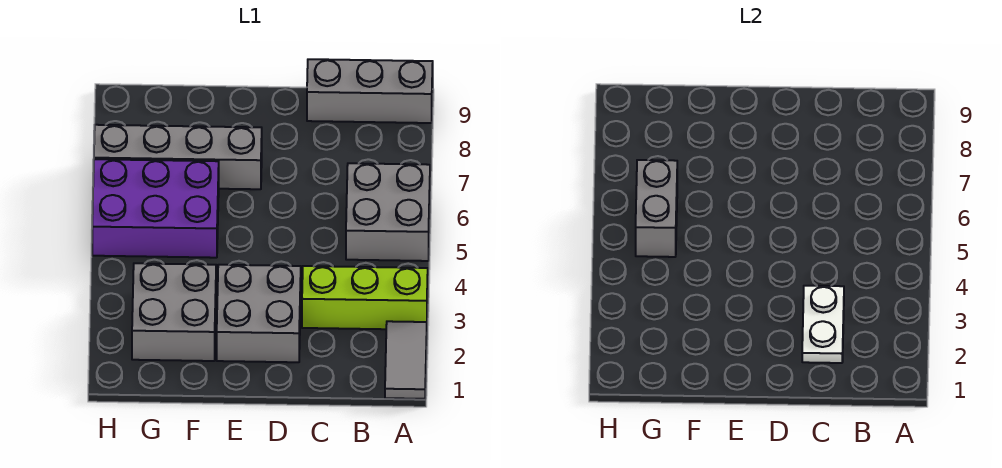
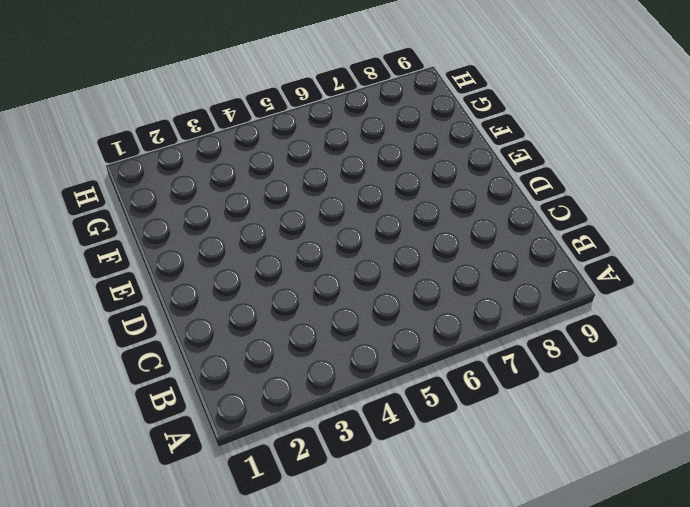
none -> grey 1x2 tile [385,321,427,399]
none -> lime 1x3 brick [302,266,428,329]

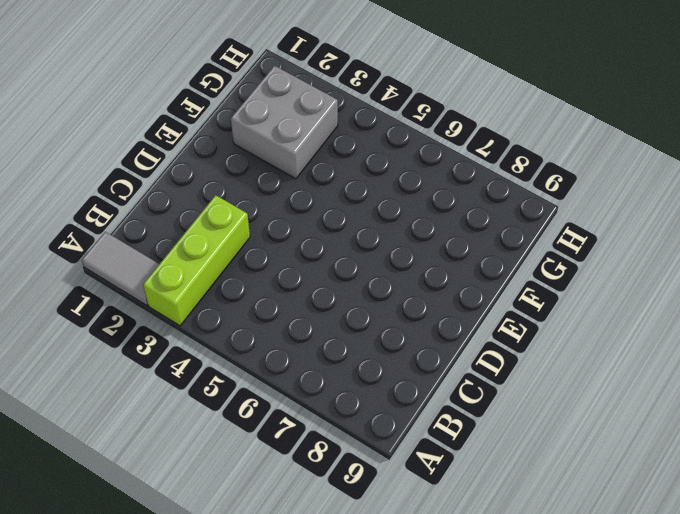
none -> grey 2x2 brick [346,163,430,261]
none -> grey 1x3 brick [307,59,433,123]

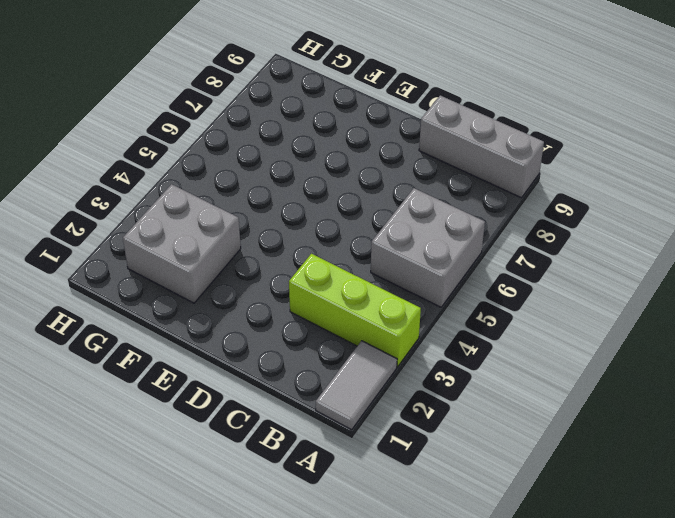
none -> grey 2x2 brick [217,265,301,362]
none -> grey 1x4 brick [94,125,262,189]

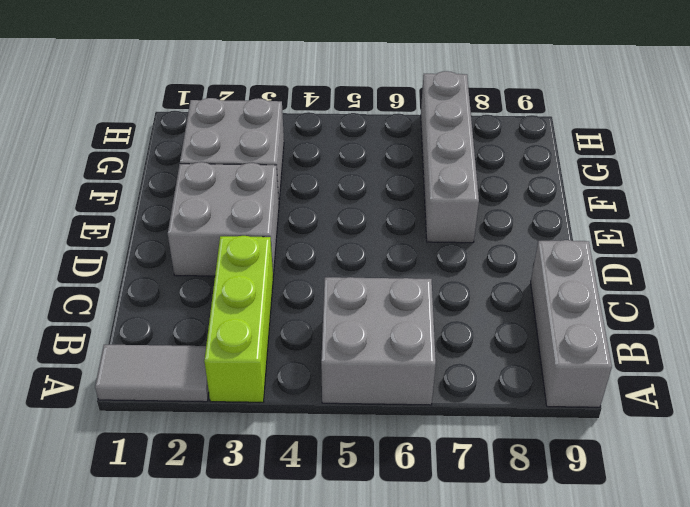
none -> purple 2x3 brick [92,159,219,258]
none -> white 1x2 plate [802,286,844,363]

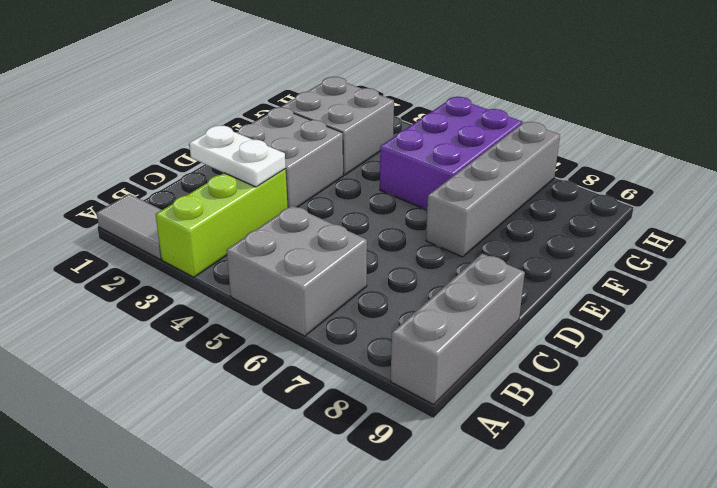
none -> grey 1x2 brick [636,160,677,257]

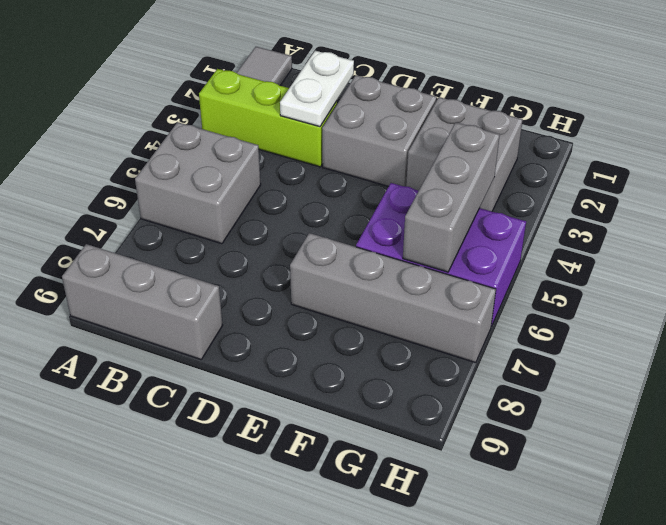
grey 1x3 brick [403,123,500,272] -> grey 1x2 brick [636,160,677,257]

